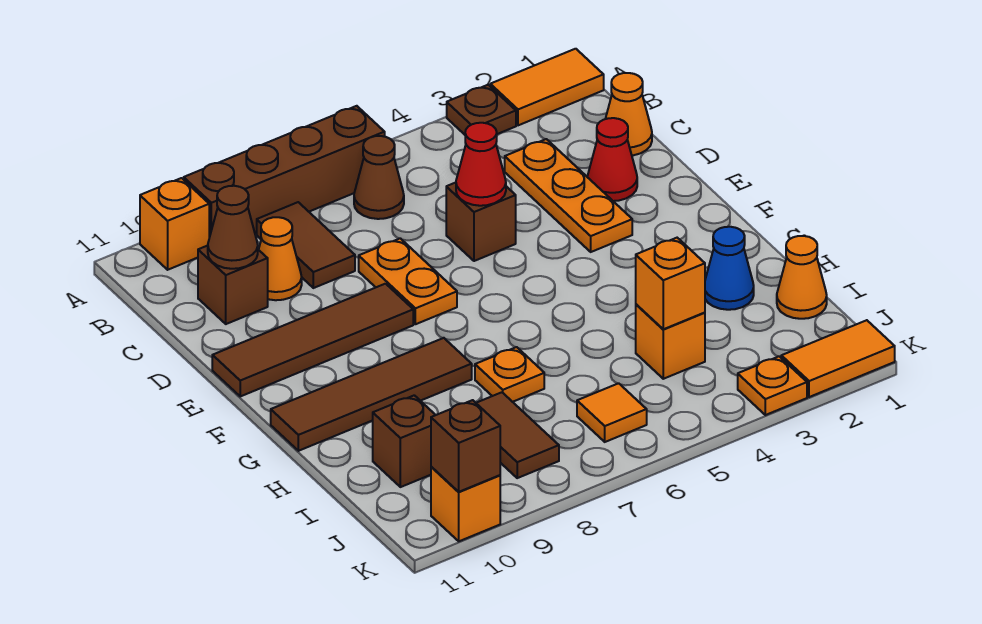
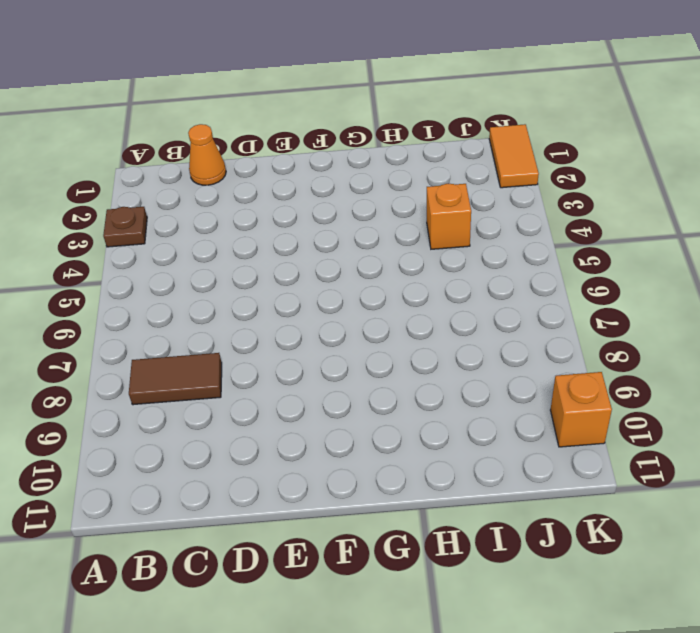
none -> orange 1x2 tile [490,49,604,125]
none -> brown 1x4 brick [184,106,385,238]
none -> orange 1x1 brick [140,178,209,270]

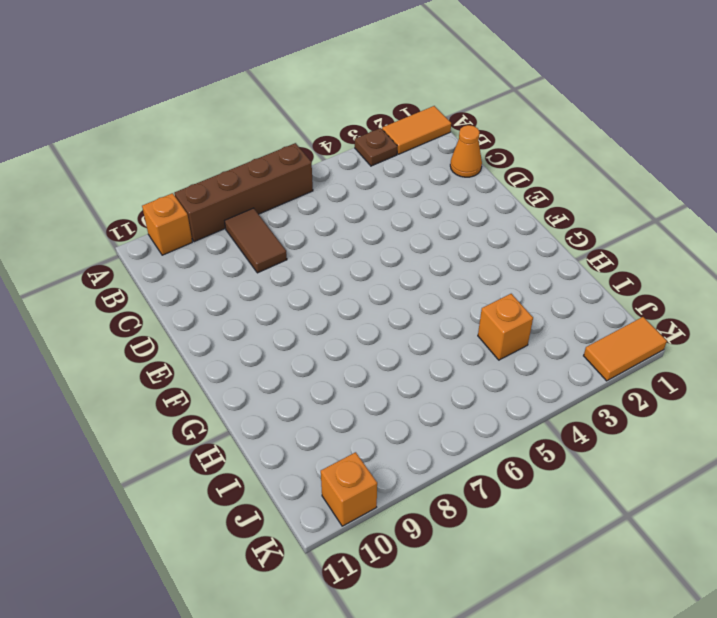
none -> brown 1x1 cone [354,136,404,219]
none -> orange 1x3 plate [505,139,632,252]
none -> orange 1x1 cone [259,217,302,300]

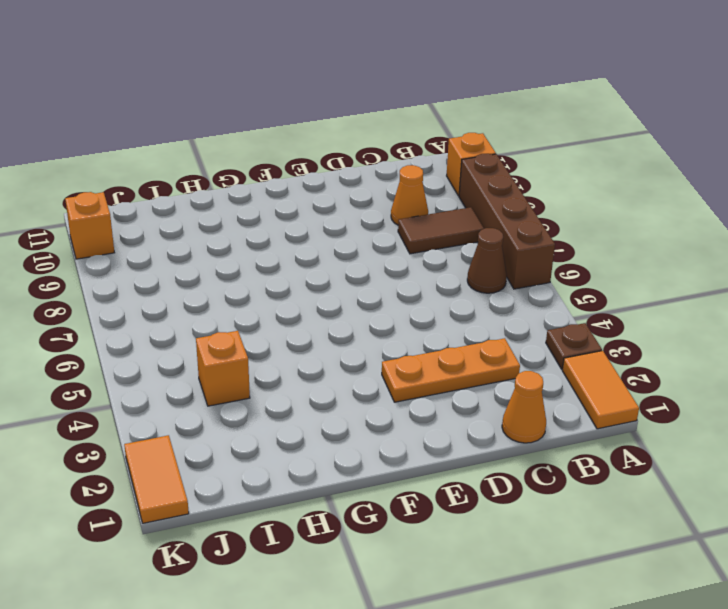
none -> brown 1x1 brick [198,246,268,324]
none -> red 1x1 cone [587,118,637,201]
none -> brown 1x1 brick [446,183,516,261]

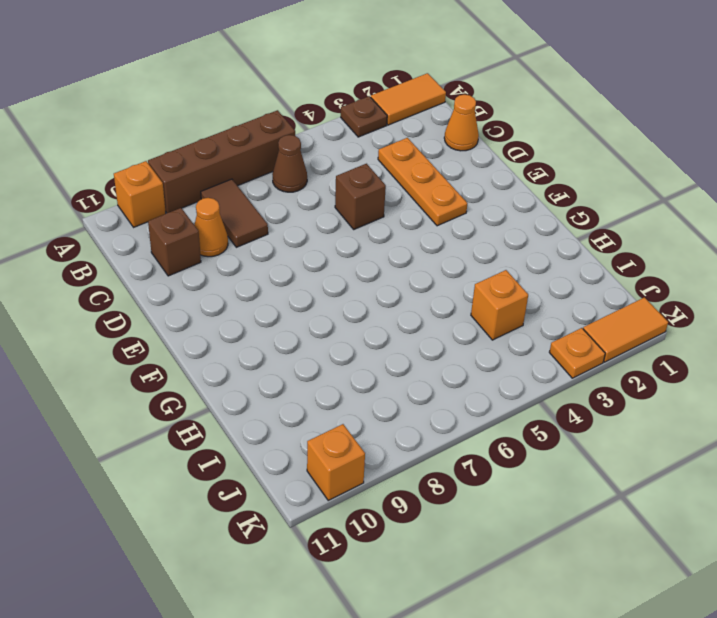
none -> red 1x1 cone [587,118,637,201]
none -> orange 1x2 plate [359,238,457,324]
none -> brown 1x4 tile [212,284,413,396]

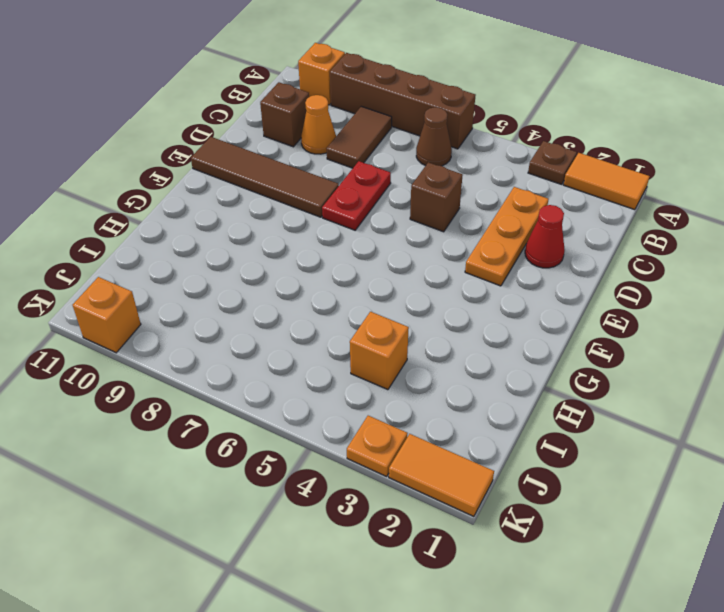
red 1x2 plate [322,161,391,230] -> orange 1x2 plate [359,238,457,324]
none -> orange 1x1 cone [606,73,652,155]
none -> brown 1x4 tile [271,338,472,451]
none -> blue 1x1 cone [705,227,754,310]

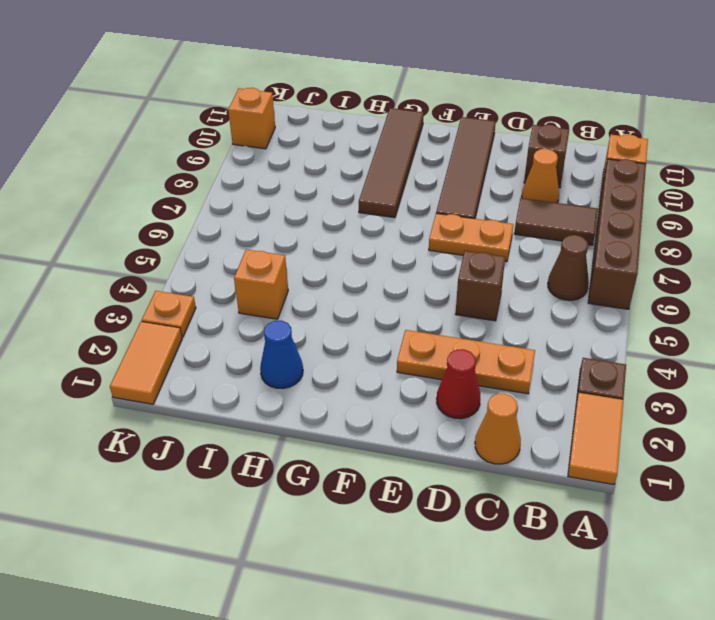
none -> orange 1x1 plate [475,347,544,402]
none -> orange 1x1 cone [777,236,827,319]
none -> brown 1x2 tile [476,392,559,478]

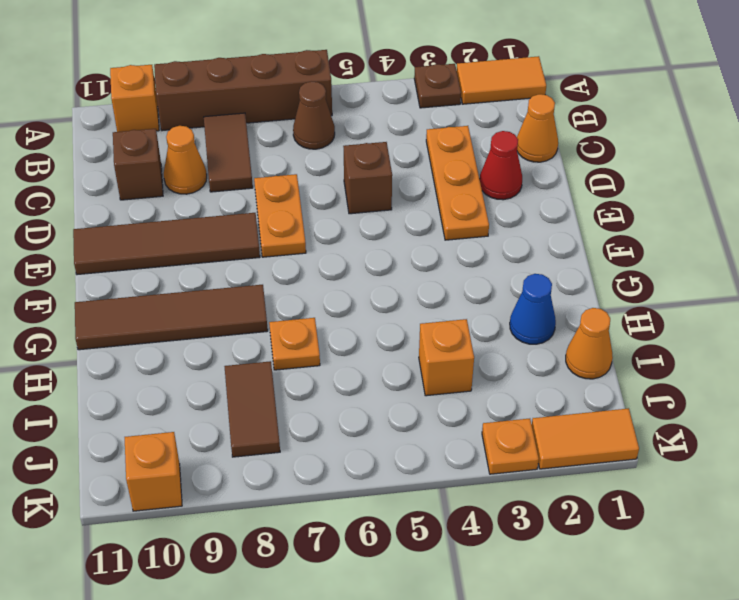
none -> brown 1x1 brick [373,395,435,487]
none -> orange 1x1 tile [577,383,647,442]
none -> brown 1x1 cone [208,186,258,269]

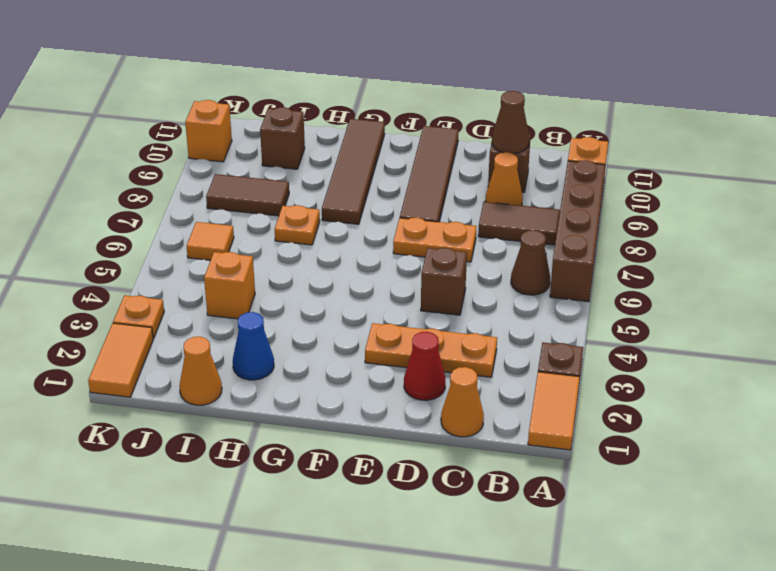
none -> red 1x1 cone [456,123,506,206]
none -> orange 1x1 brick [636,238,705,329]
none -> brown 1x1 brick [431,400,500,492]

